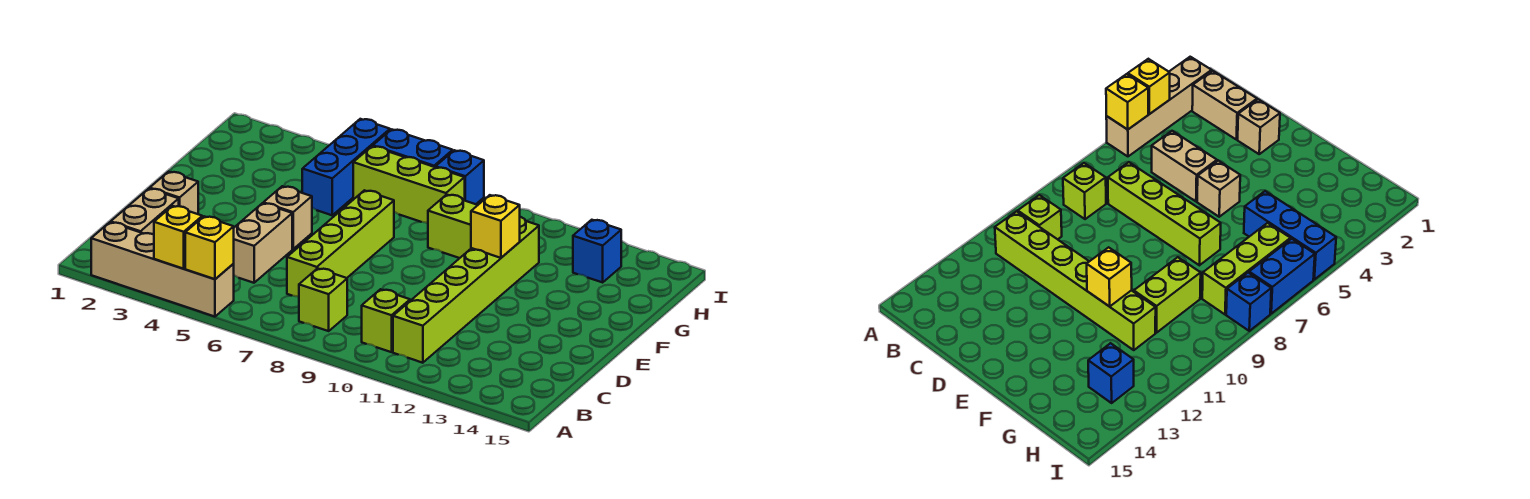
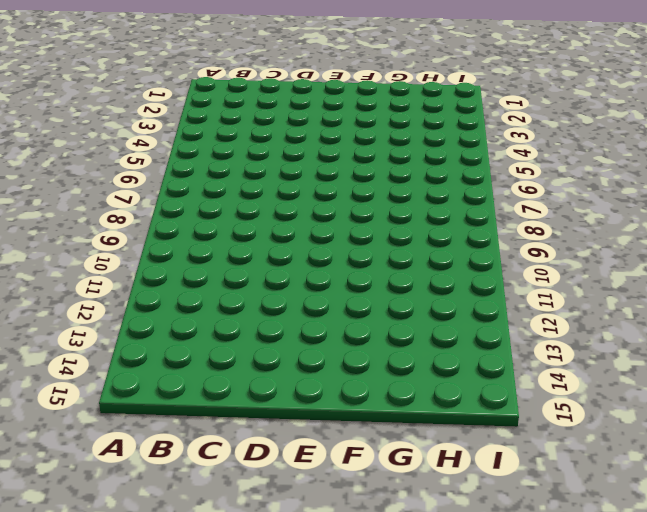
none -> tan 1x4 brick [91,222,234,317]
none -> tan 1x2 brick [111,189,179,235]
none -> lime 1x1 brick [299,268,347,331]

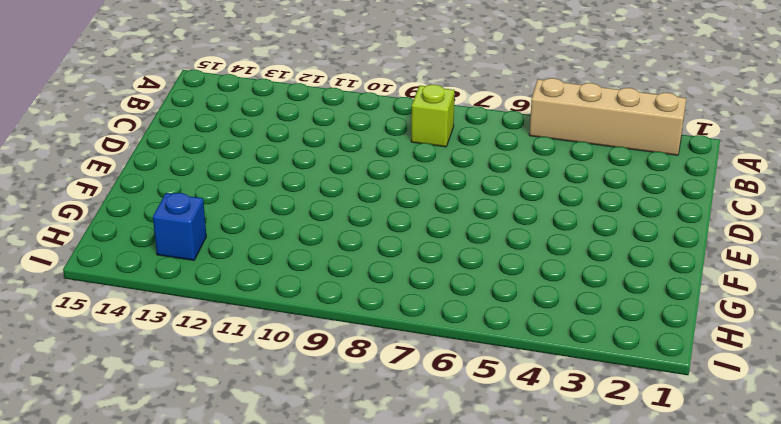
none -> tan 1x2 brick [111,189,179,235]
none -> lime 1x1 brick [362,289,410,352]
none -> lime 1x6 brick [393,217,539,363]

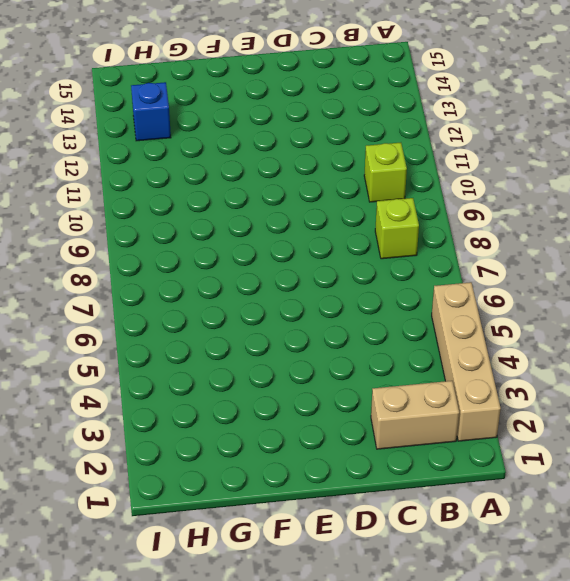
none -> lime 1x6 brick [393,217,539,363]
none -> tan 1x2 brick [233,203,292,283]
none -> lime 1x4 brick [287,190,394,297]

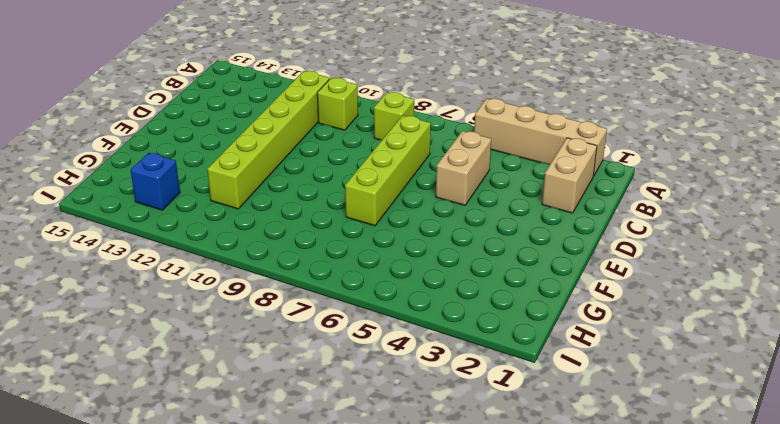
none -> tan 1x1 brick [150,172,198,214]
none -> tan 1x1 brick [263,186,312,249]
none -> blue 1x3 brick [302,119,390,215]

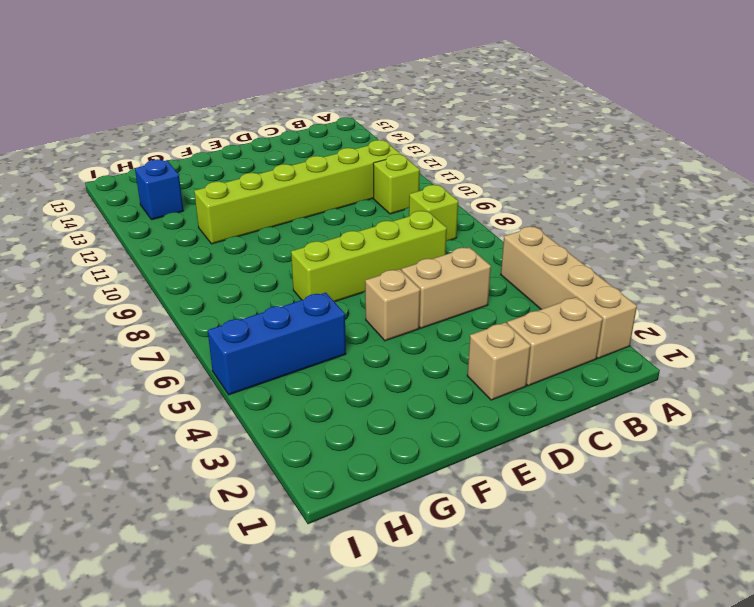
none -> lime 1x2 brick [428,195,478,258]
none -> lime 1x3 brick [353,146,465,223]
none -> blue 1x2 brick [373,129,453,167]

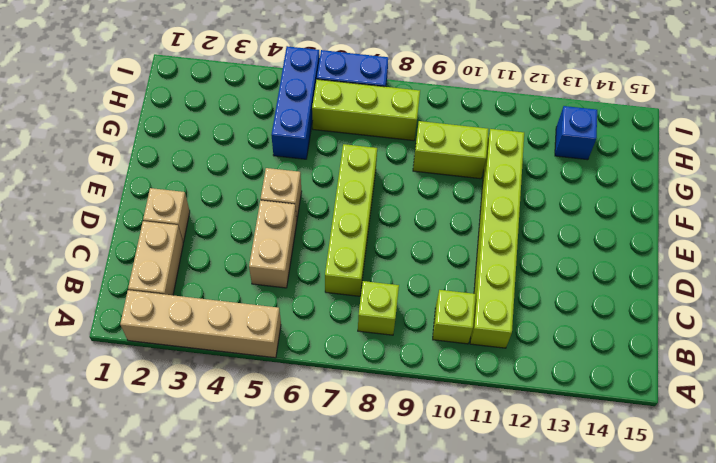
none -> blue 1x1 brick [436,150,484,204]
none -> yellow 1x1 brick [154,206,202,269]
none -> yellow 1x1 brick [185,216,234,279]

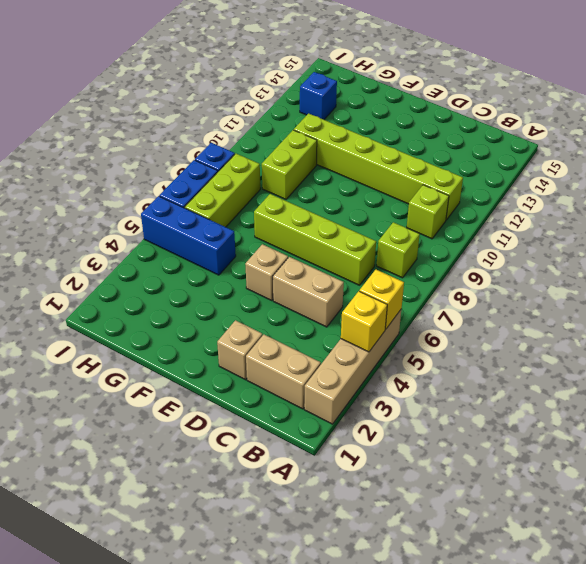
none -> yellow 1x1 brick [471,195,520,258]

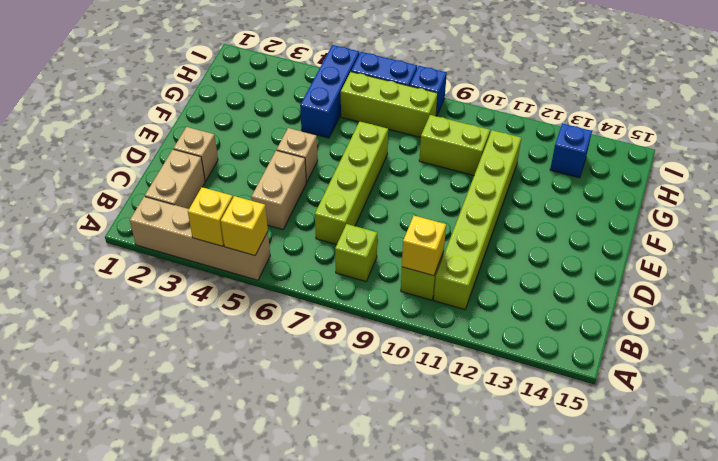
yellow 1x1 brick [402,216,446,276] -> yellow 1x1 brick moved to [471,195,520,258]

